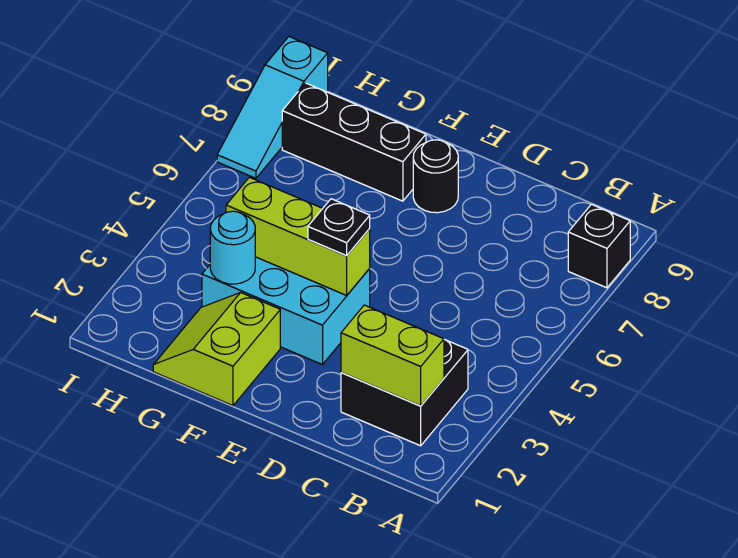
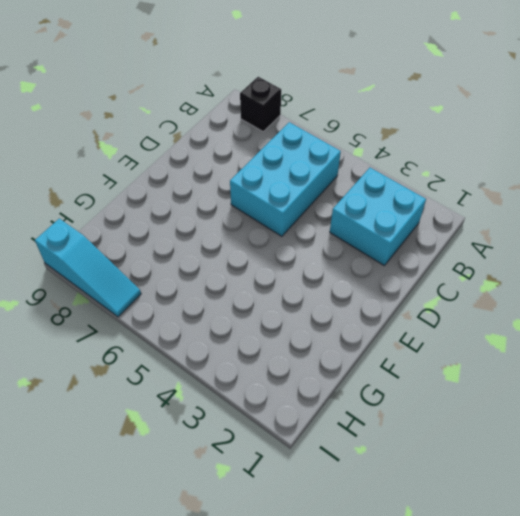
cyan 2x2 brick [330,168,426,266] -> black 2x2 brick [341,340,468,446]
cyan 2x3 brick [230,122,341,236] -> cyan 2x3 brick moved to [202,257,370,365]
none -> black 1x1 round brick [413,140,458,213]
none -> lime 2x2 slope [153,293,280,406]

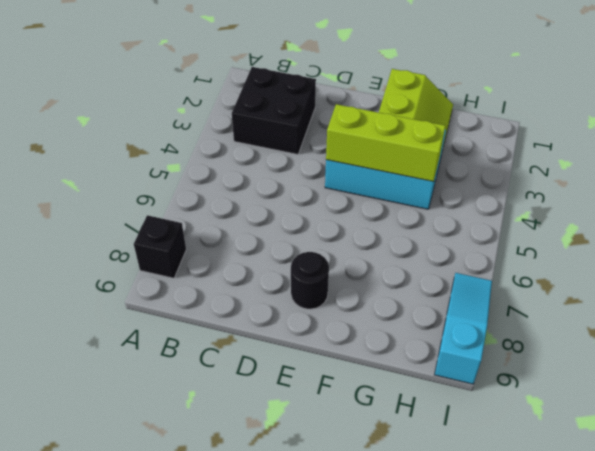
none -> black 1x3 brick [282,83,426,201]
none -> lime 1x2 brick [341,305,444,406]

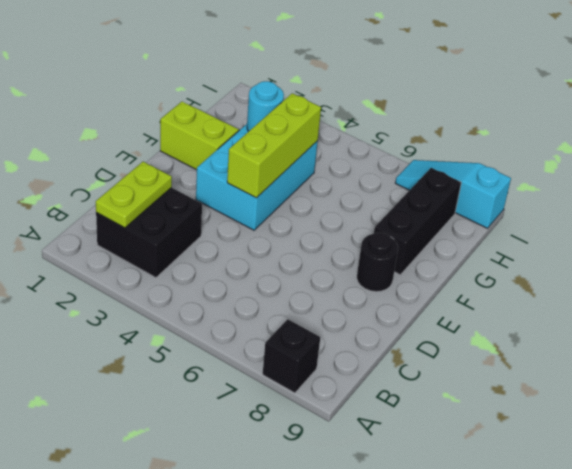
lime 1x2 plate [96,162,172,228] -> lime 1x2 brick [341,305,444,406]
none -> black 1x1 plate [308,199,370,256]

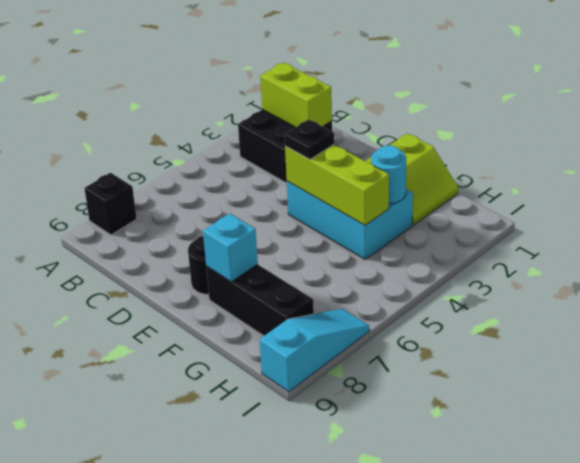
cyan 1x1 brick [203,213,258,282] -> none

